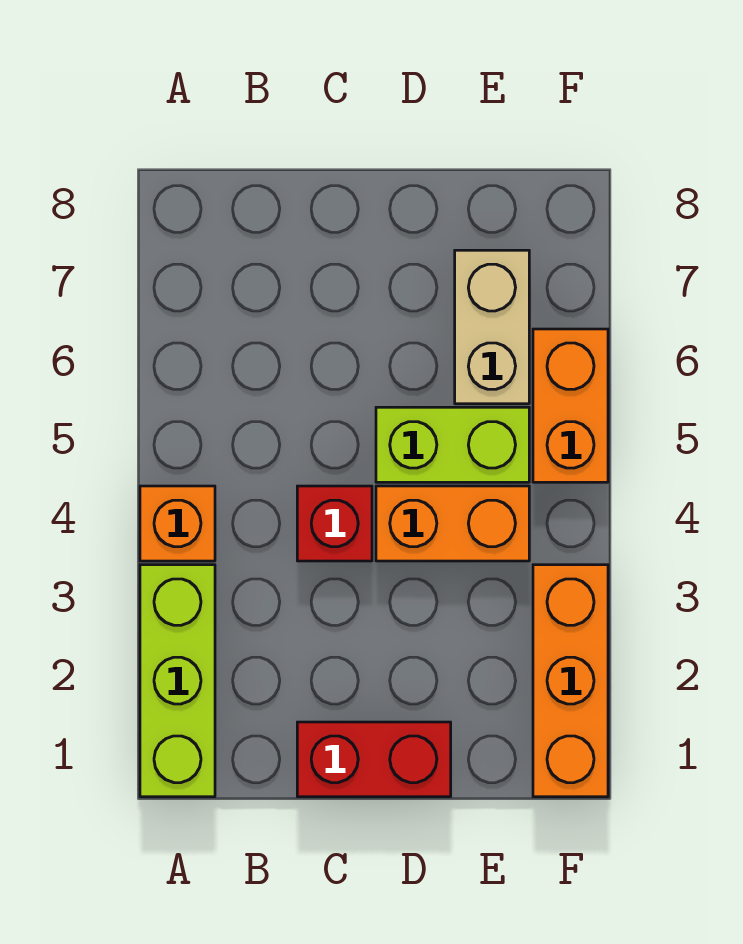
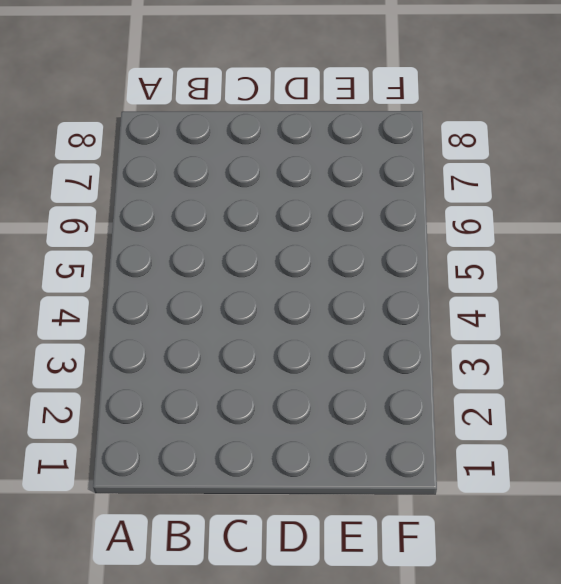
none -> lime 1x3 brick [140,565,215,797]
none -> orange 1x1 brick [140,486,215,561]

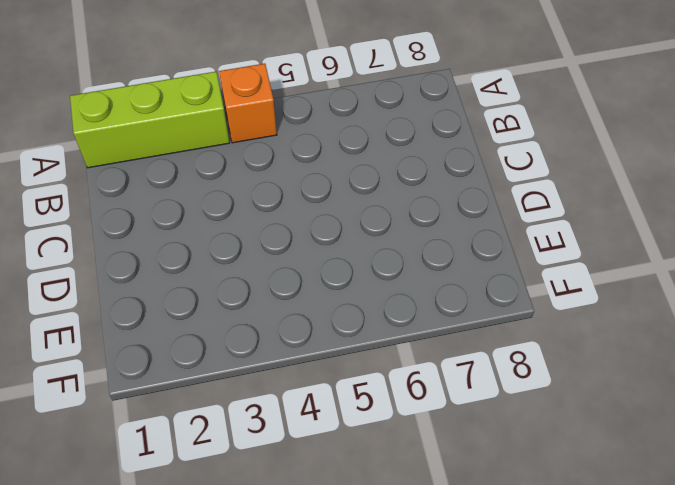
none -> red 1x2 brick [297,722,451,797]
none -> red 1x1 brick [297,486,372,561]

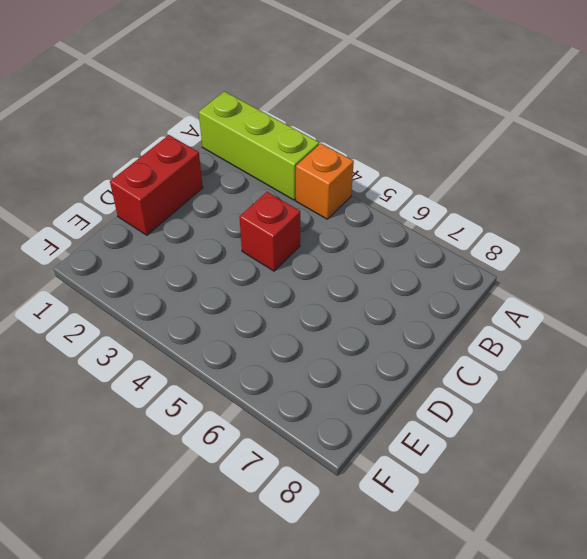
none -> orange 1x2 brick [376,486,529,561]
none -> lime 1x2 brick [376,407,529,482]

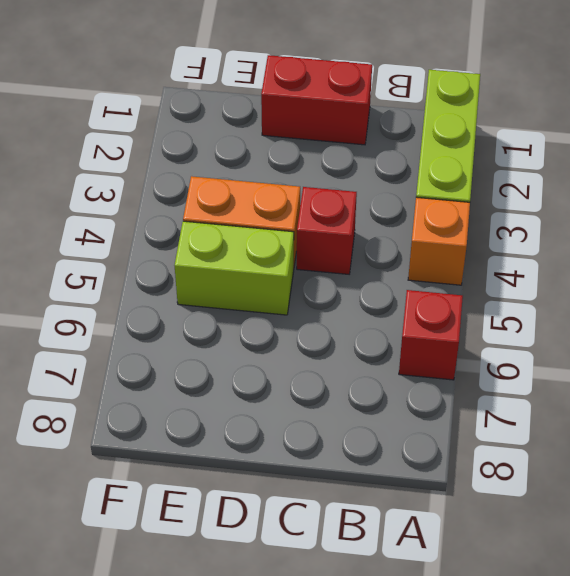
red 1x1 brick [399,290,463,380] -> none
none -> tan 1x2 brick [455,250,529,404]
none -> orange 1x3 brick [533,565,608,797]

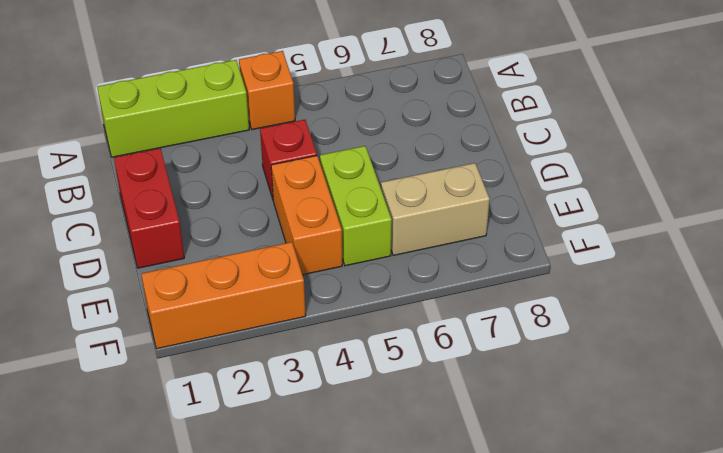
none -> orange 1x2 brick [533,329,608,482]

